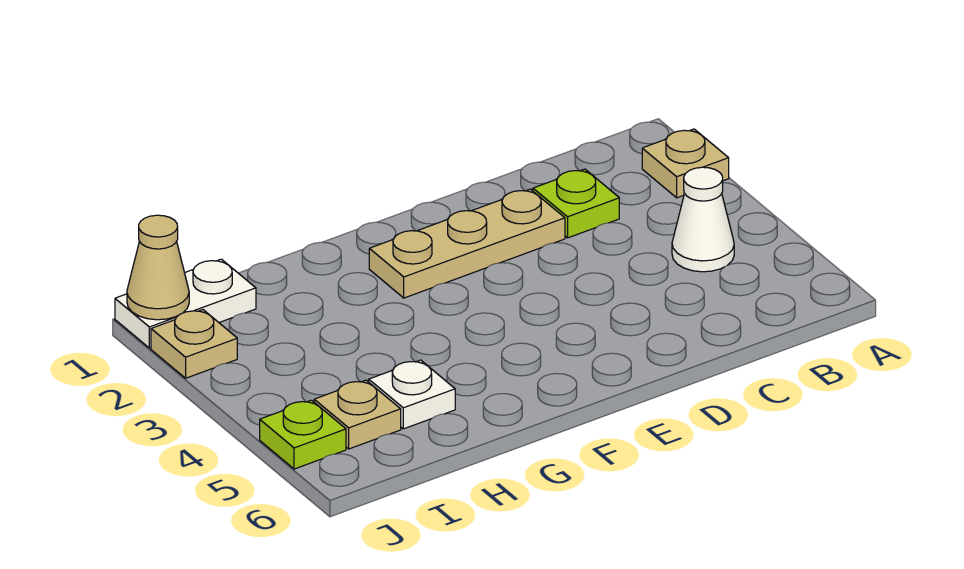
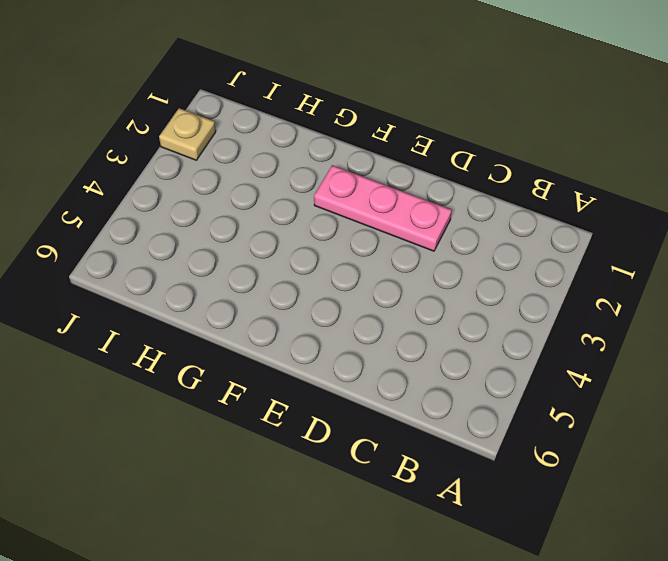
pink 1x3 plate [314,165,452,251] -> tan 1x3 plate [369,189,565,298]
none -> tan 1x1 plate [642,129,729,198]
none -> white 1x1 cone [672,167,734,272]

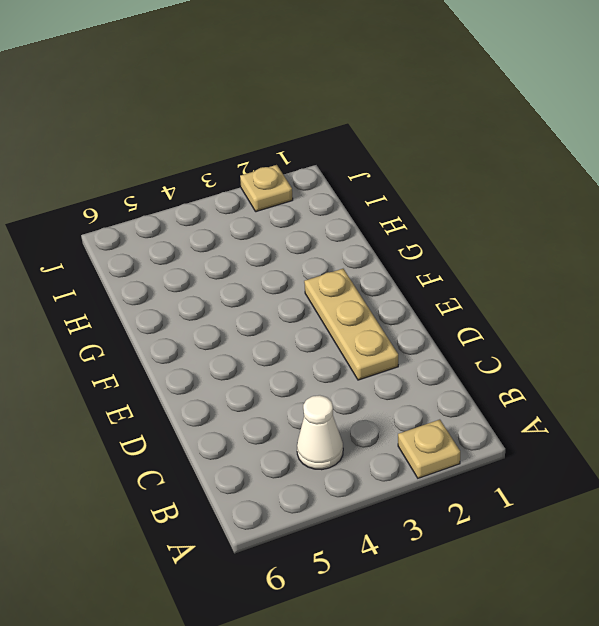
none -> lime 1x1 plate [533,169,619,238]
none -> white 1x1 plate [369,360,455,429]

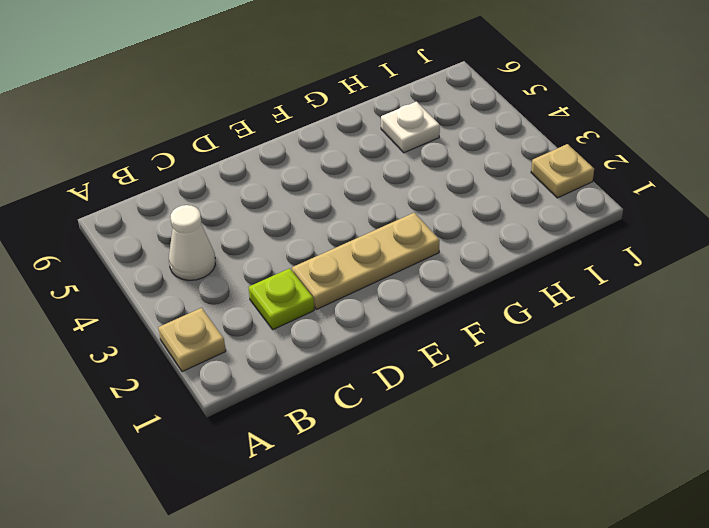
none -> white 1x2 plate [115,259,256,348]
none -> tan 1x1 plate [314,380,401,449]

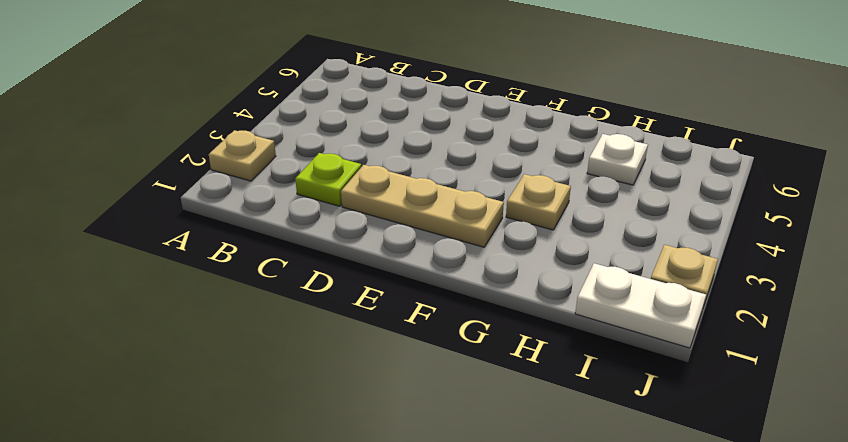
tan 1x1 plate [506,174,571,230] -> tan 1x1 plate moved to [314,380,401,449]
none -> white 1x1 cone [672,167,734,272]
none -> lime 1x1 plate [260,400,346,469]

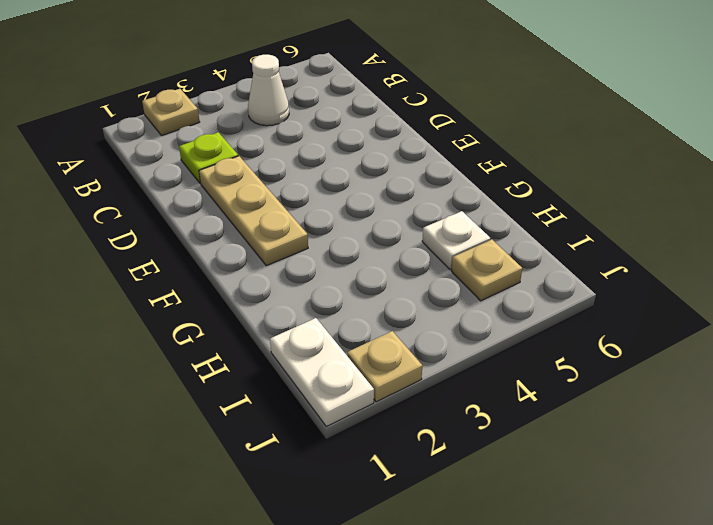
none -> lime 1x1 plate [260,400,346,469]
none -> tan 1x1 cone [127,215,189,320]

